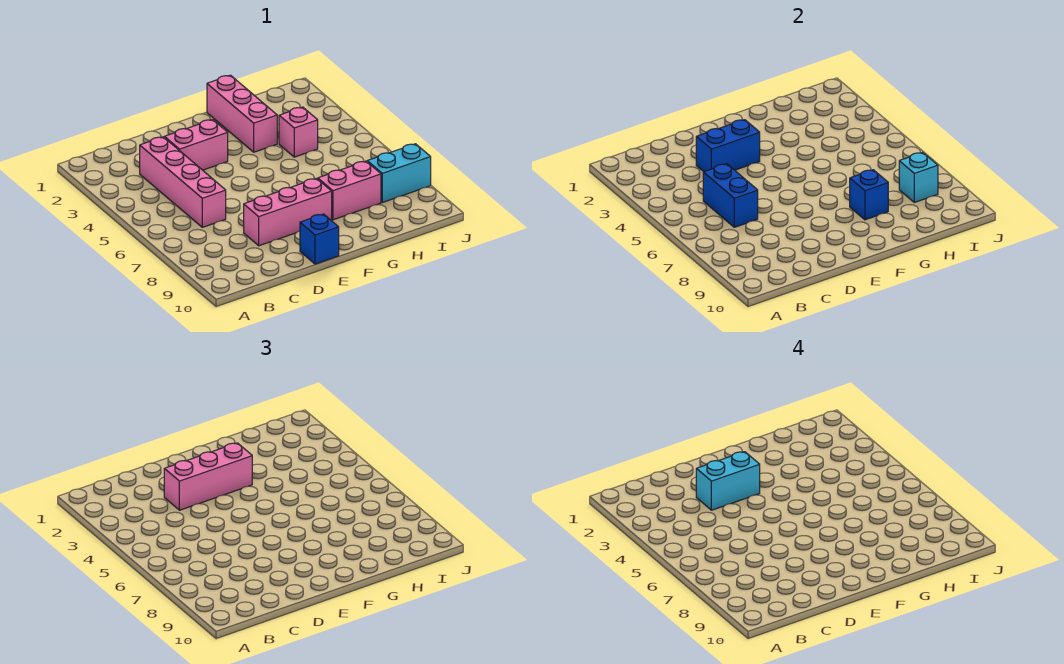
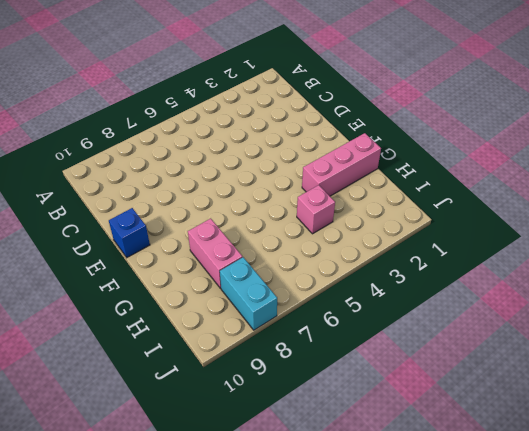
none -> pink 1x4 brick [140,137,226,227]
none -> pink 1x2 brick [164,120,228,170]
none -> pink 1x3 brick [244,178,332,246]

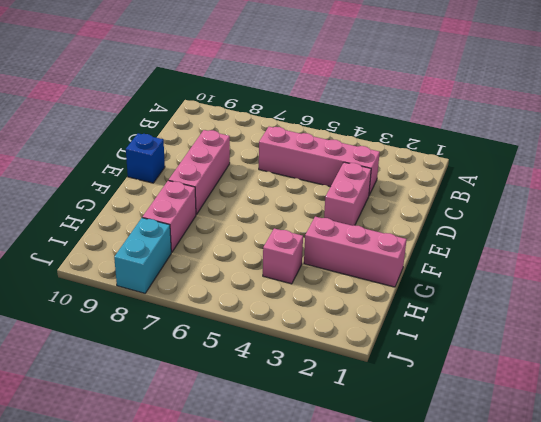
none -> blue 1x2 brick [703,164,758,227]
none -> blue 1x2 brick [696,120,760,172]
none -> blue 1x1 brick [850,170,888,220]

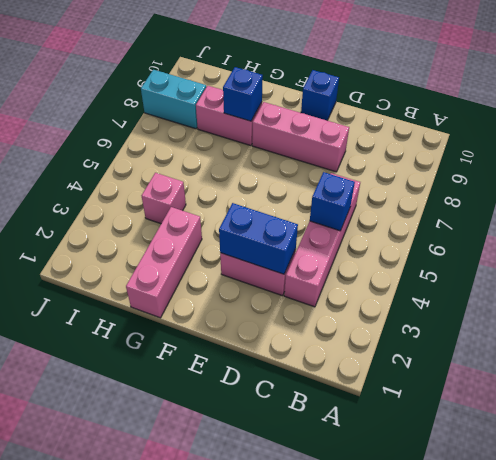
blue 1x1 brick [310,172,355,231] -> blue 1x2 brick [703,164,758,227]
none -> cyan 1x1 brick [899,152,938,202]
none -> pink 1x3 brick [164,443,252,510]
none -> cyan 1x2 brick [696,452,760,510]

